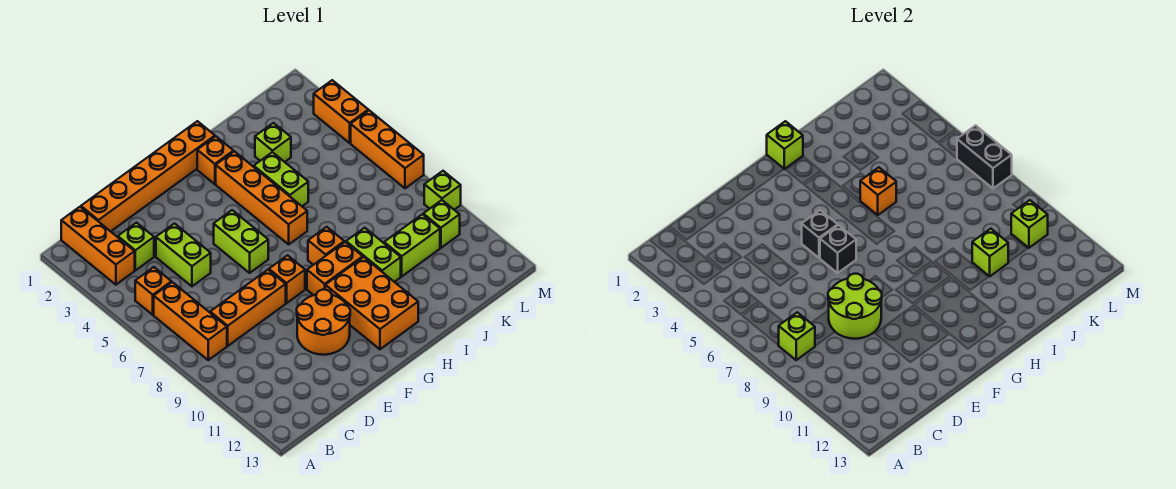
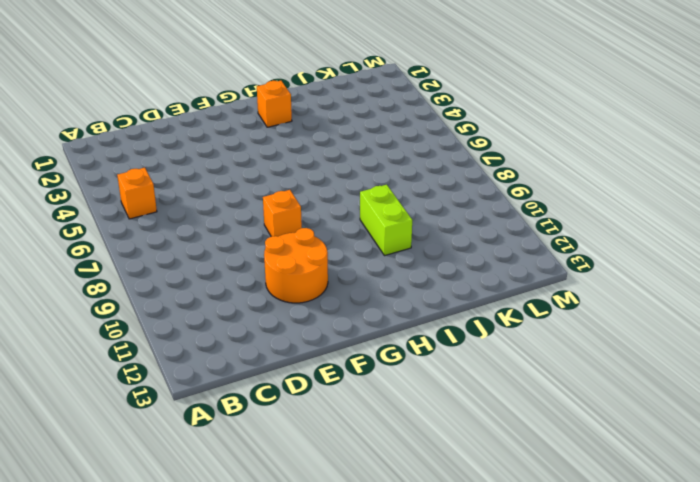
none -> orange 1x3 brick [61,207,135,285]
none -> orange 1x3 brick [154,282,227,360]
none -> orange 1x6 brick [81,121,215,231]
none -> lime 1x1 brick [118,223,154,270]

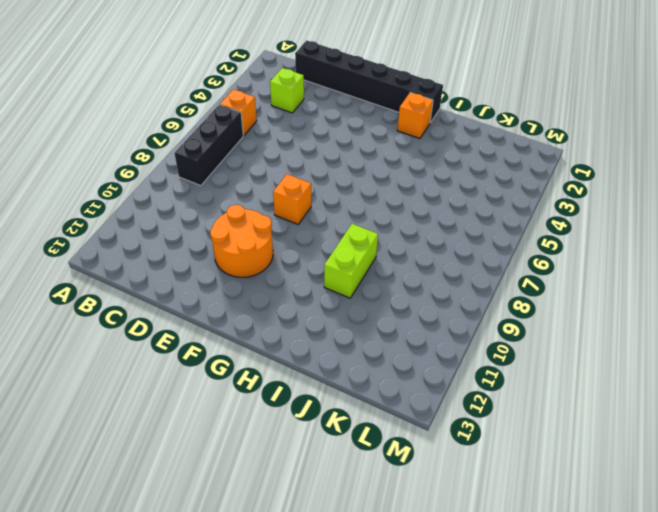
black 1x3 brick [174,105,243,186] -> orange 1x3 brick [154,282,227,360]
black 1x6 brick [295,40,443,123] -> orange 1x6 brick [81,121,215,231]
none -> orange 1x3 brick [61,207,135,285]
none -> orange 1x3 brick [210,270,286,346]
none -> lime 1x2 brick [156,224,211,286]
none -> lime 1x2 brick [214,210,268,273]

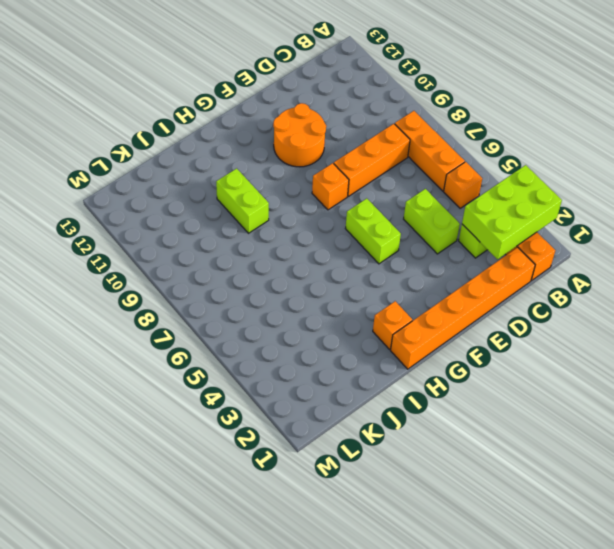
lime 2x3 brick [462,165,562,259] -> none
none -> orange 1x2 brick [307,242,363,295]
none -> orange 2x3 brick [325,257,418,349]
none -> orange 1x4 brick [216,151,307,244]
none -> orange 1x1 brick [308,227,344,265]

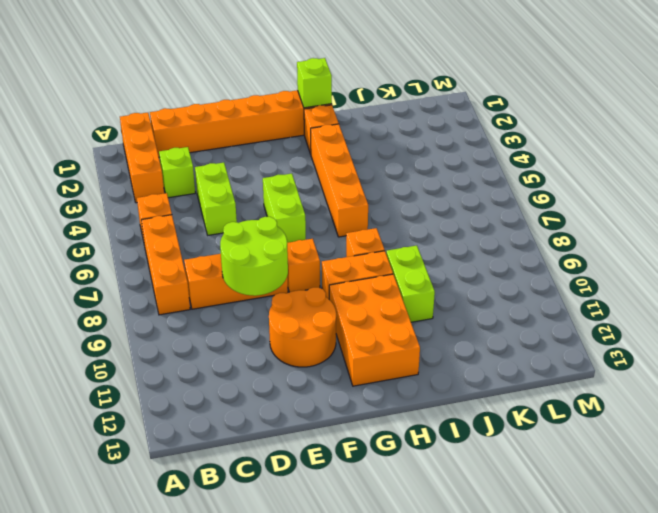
none -> lime 1x2 brick [254,152,308,206]
none -> lime 1x1 brick [255,123,291,162]
none -> lime 1x2 brick [384,214,440,276]
none -> lime 1x1 brick [423,200,460,248]

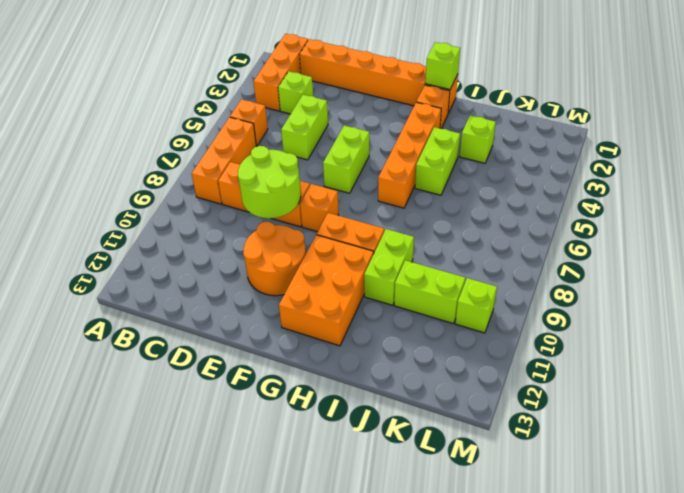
none -> orange 1x1 brick [308,227,344,265]
none -> orange 1x2 brick [314,80,368,143]
none -> orange 1x3 brick [351,110,424,188]
none -> lime 1x1 brick [424,171,461,210]

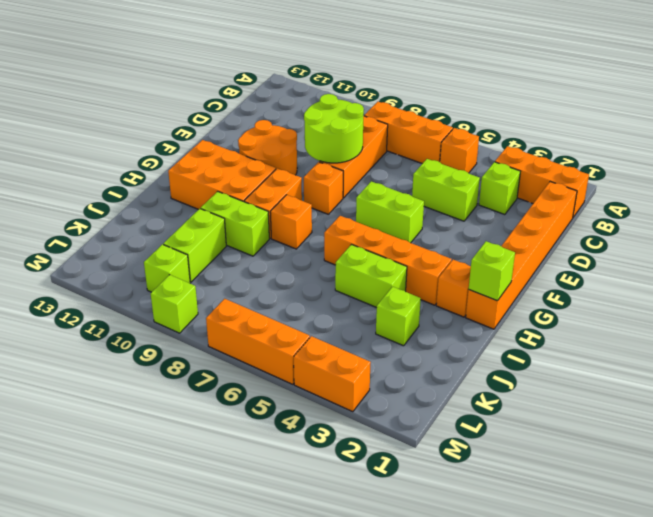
none -> lime 1x1 brick [778,312,815,360]
none -> black 1x1 brick [802,210,838,258]
none -> black 1x1 brick [820,225,856,273]
none -> orange 1x1 brick [860,167,896,215]

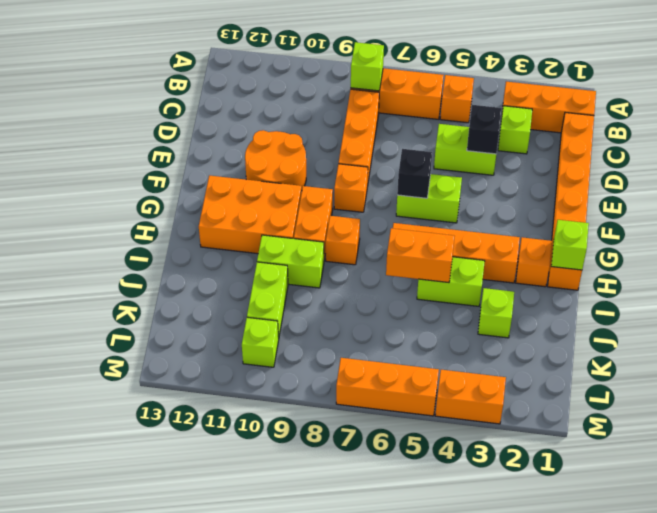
black 1x1 brick [467,105,502,154] -> black 1x1 brick moved to [802,210,838,258]
orange 1x2 brick [386,228,454,283] -> orange 1x1 brick [860,167,896,215]
none -> lime 1x1 brick [424,171,461,210]
none -> lime 2x2 round brick [828,274,882,339]
none -> lime 1x1 brick [972,229,1008,276]
none -> lime 1x1 brick [1011,200,1048,248]

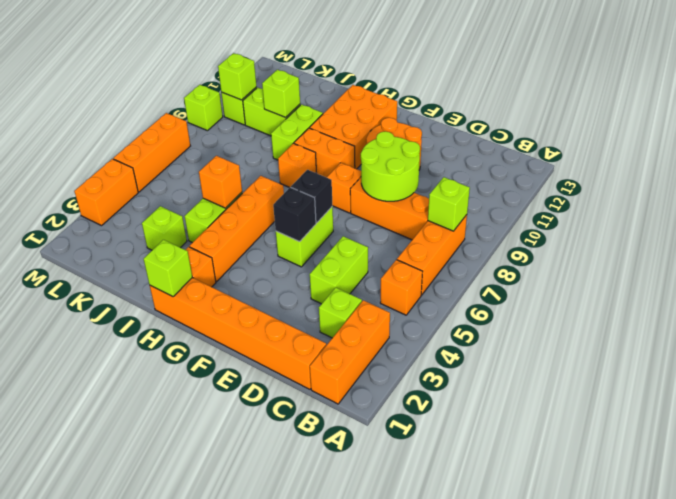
none -> black 1x2 brick [957,125,1012,188]

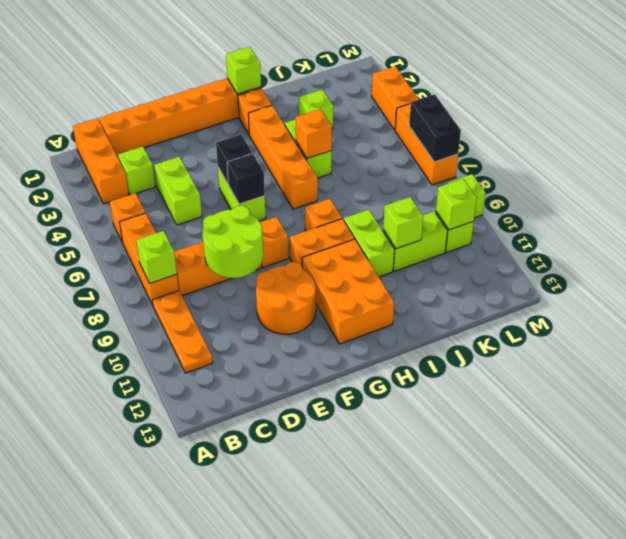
orange 1x3 plate [152,291,213,373] -> none

